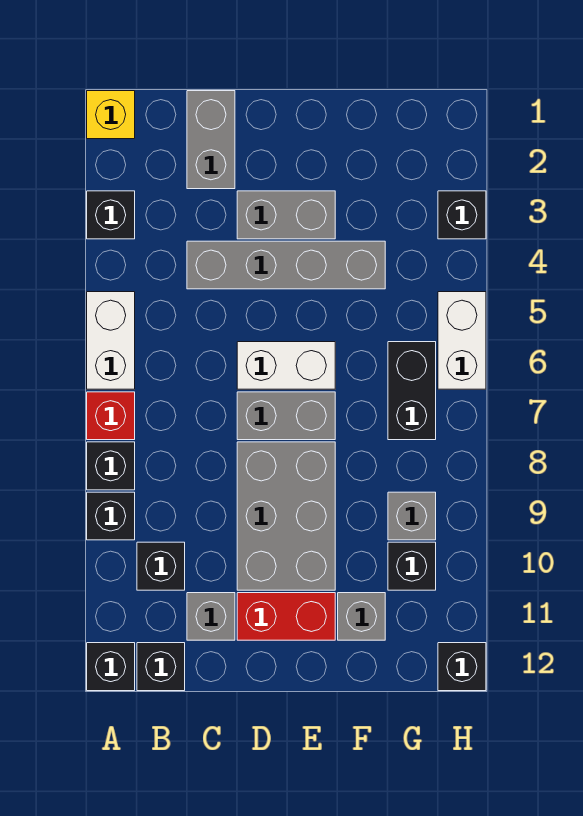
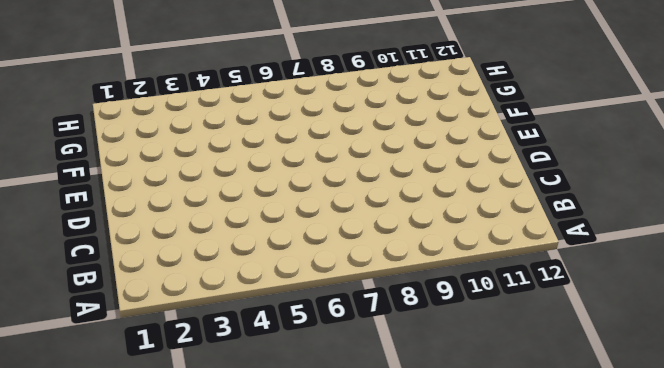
none -> yellow 1x1 brick [87,91,135,139]
none -> black 1x1 brick [87,191,135,239]
none -> white 1x2 brick [87,292,135,389]

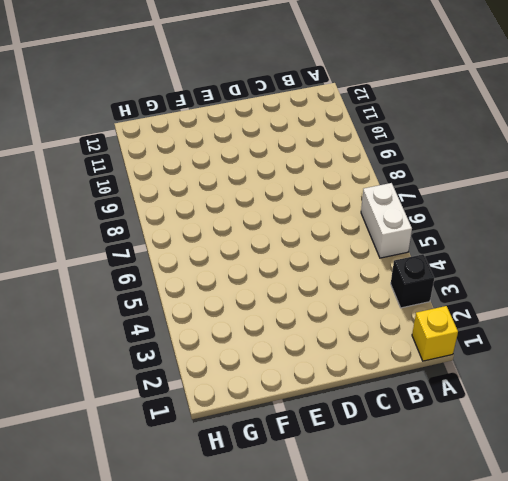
none -> red 1x1 brick [87,392,135,440]
none -> black 1x1 brick [87,442,135,490]
none -> black 1x1 brick [87,492,135,540]

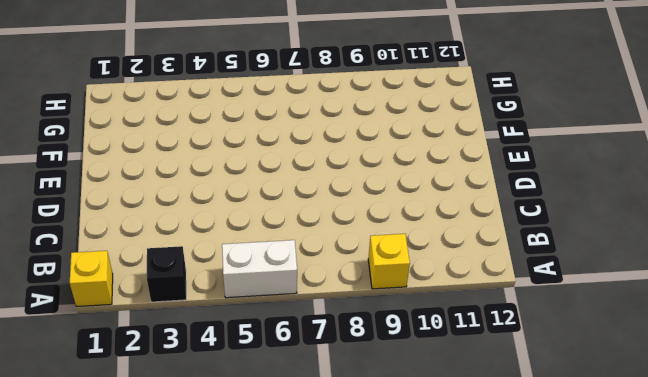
yellow 1x1 brick [368,234,410,289] -> black 1x1 brick [87,492,135,540]
none -> red 1x1 brick [87,392,135,440]
none -> black 1x1 brick [87,442,135,490]
none -> black 1x1 brick [87,643,135,691]

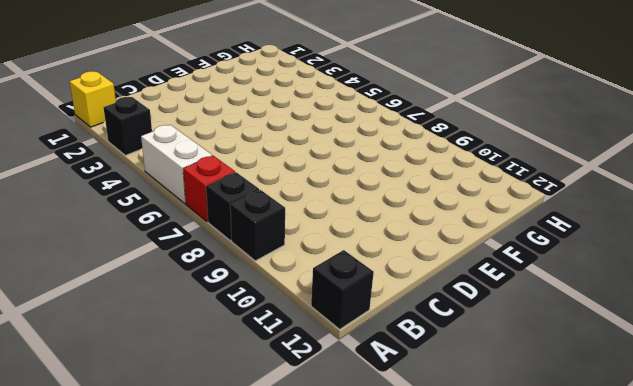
none -> black 1x1 brick [137,542,185,590]
none -> black 1x1 brick [137,643,185,691]
none -> grey 1x2 brick [187,91,235,189]

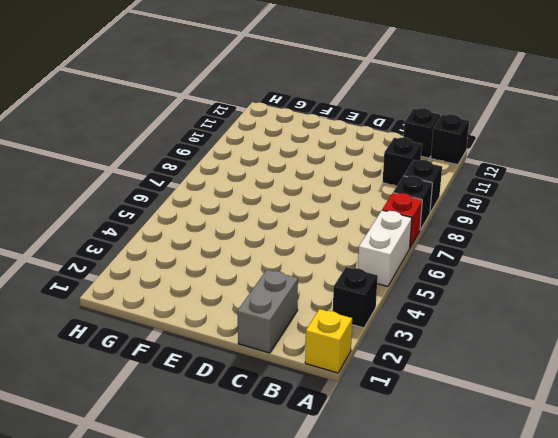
none -> grey 1x4 brick [187,241,385,289]
none -> grey 1x1 brick [187,593,235,640]
none -> grey 1x2 brick [237,191,335,239]

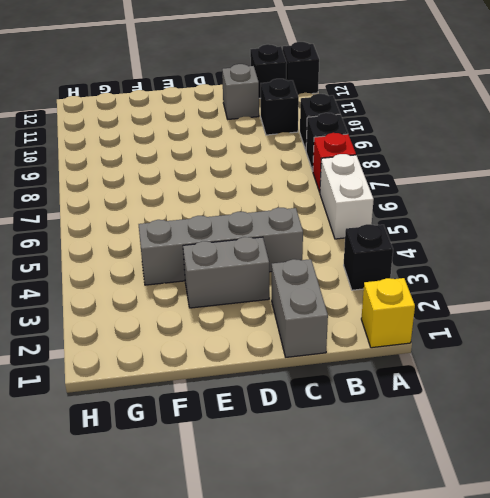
none -> white 1x2 brick [237,342,335,389]
none -> grey 1x2 brick [237,392,335,440]
none -> grey 2x3 brick [237,442,335,590]

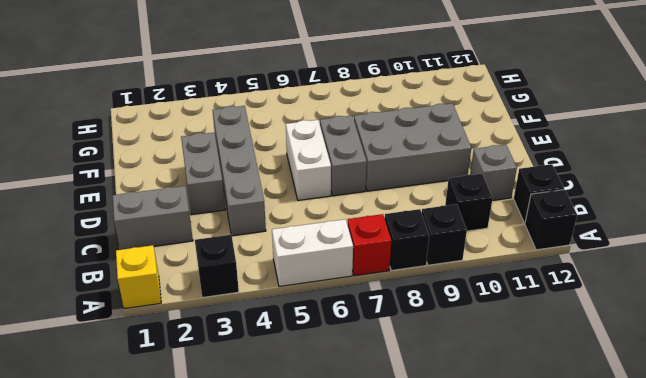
none -> red 1x2 brick [237,593,335,640]
none -> grey 1x1 brick [338,593,385,640]
none -> black 1x2 brick [388,342,436,440]

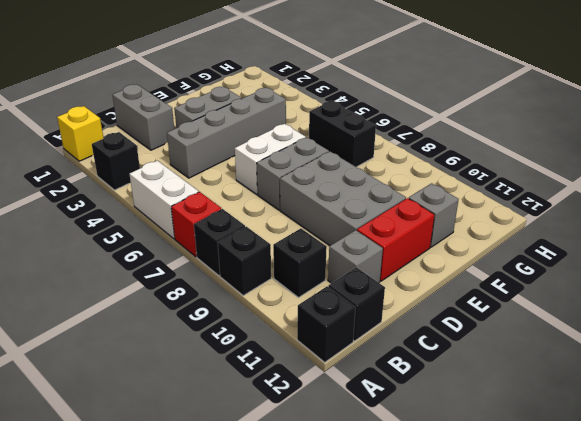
none -> grey 1x1 brick [388,492,436,540]
none -> black 1x1 brick [388,542,436,590]
none -> black 1x1 brick [438,191,486,239]

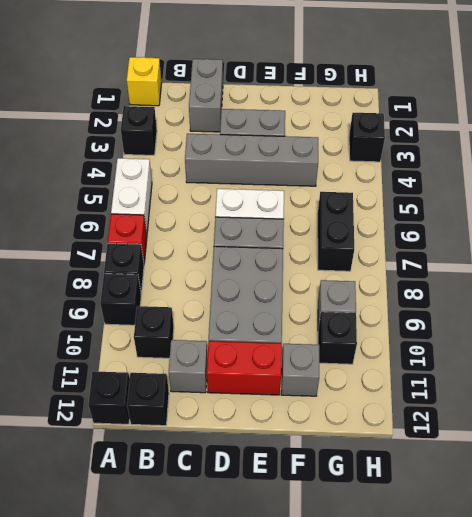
none -> white 1x2 brick [438,292,486,389]
none -> black 1x1 brick [438,643,486,691]

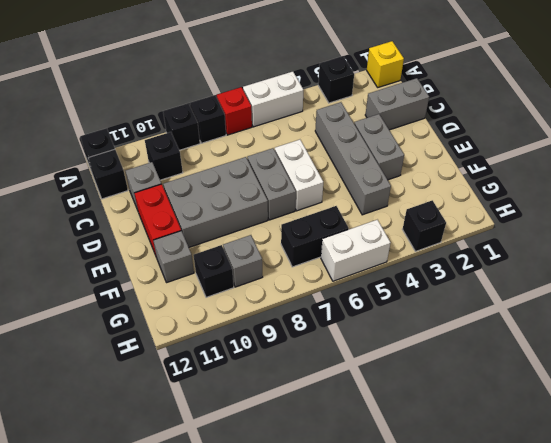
none -> black 1x1 brick [438,643,486,691]

